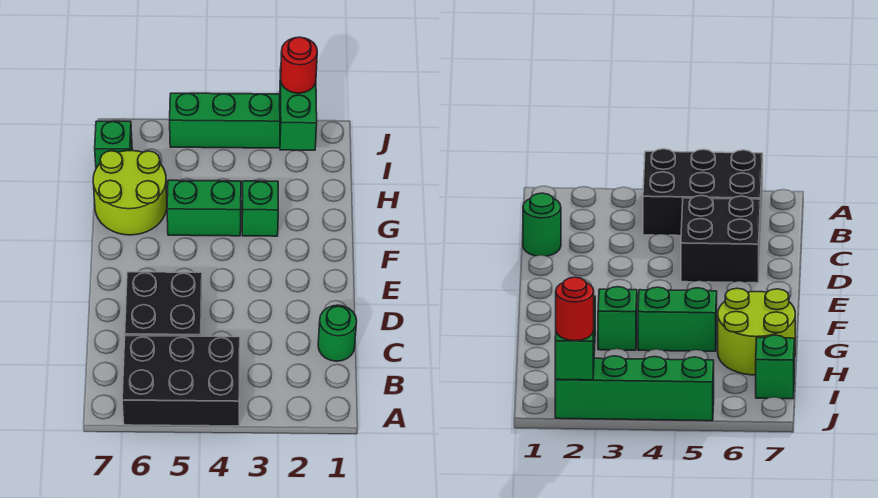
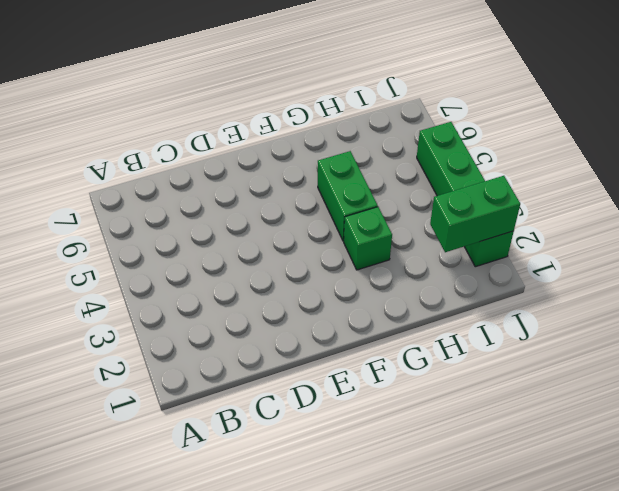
none -> black 2x3 brick [122,336,240,426]
none -> green 1x1 round brick [318,305,357,361]

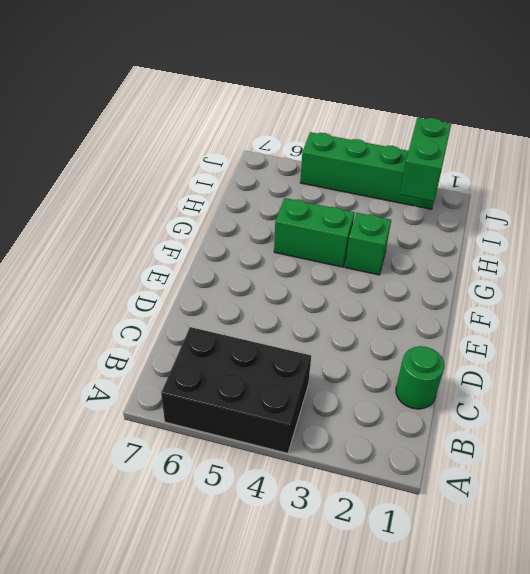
none -> black 2x2 brick [125,272,202,336]
none -> lime 2x2 round brick [93,151,167,235]

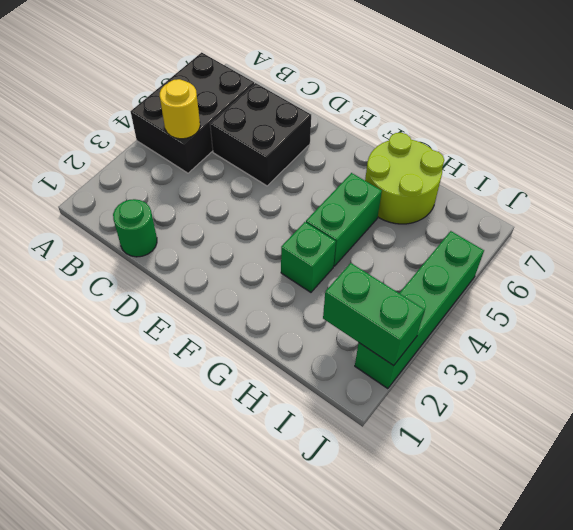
yellow 1x1 round brick [160,79,200,139] -> none
none -> green 1x1 brick [95,121,132,168]
none -> red 1x1 round brick [281,37,317,93]

